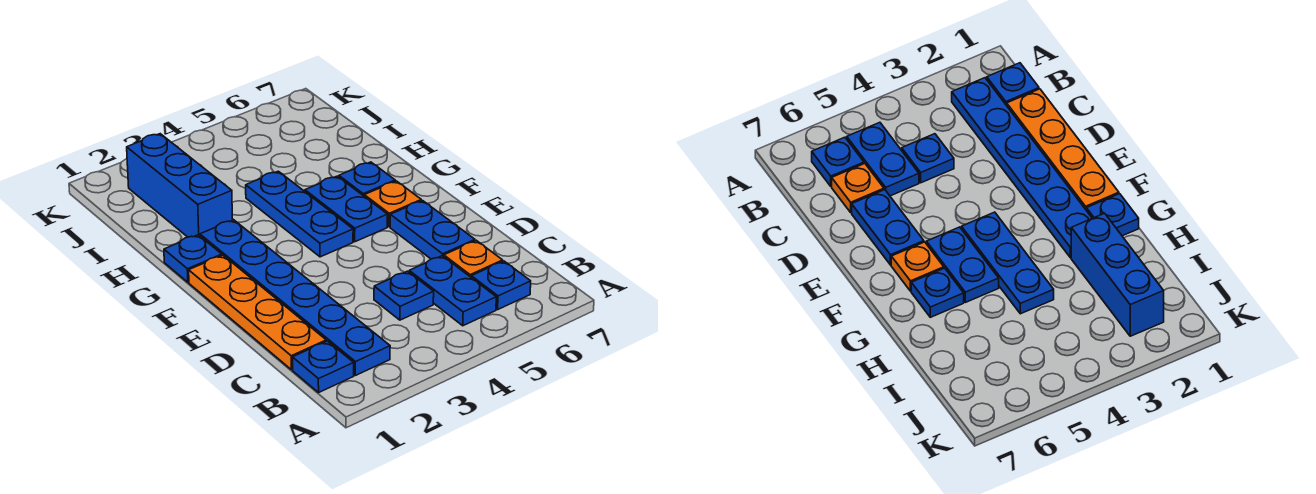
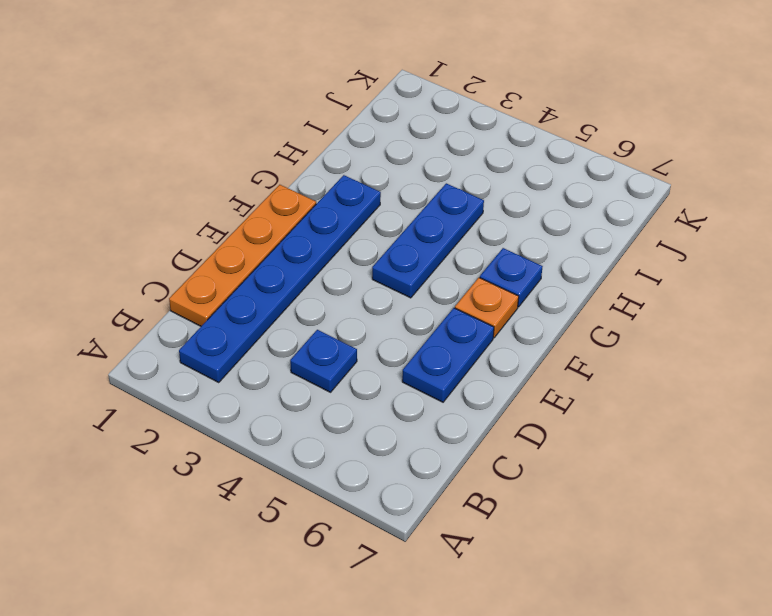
none -> blue 1x1 plate [293,341,354,392]
none -> blue 1x2 plate [409,256,496,326]
none -> blue 1x1 plate [471,261,531,310]

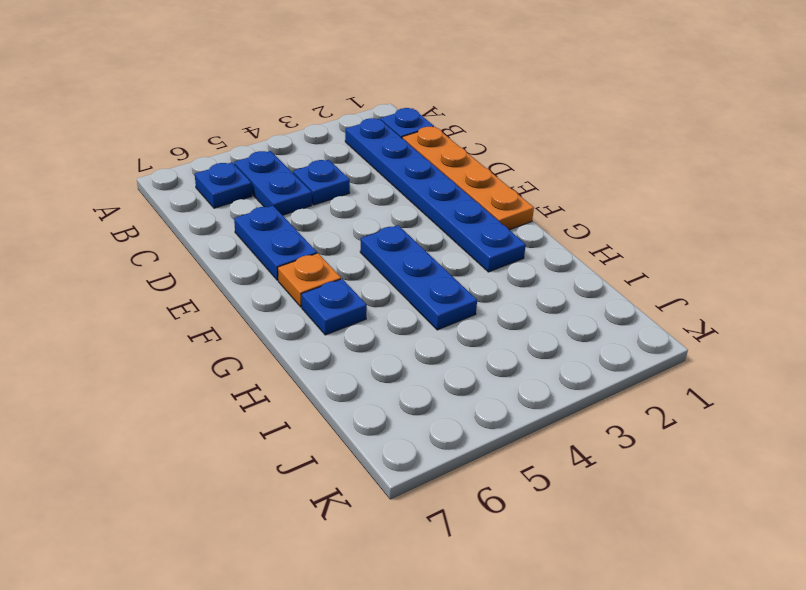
none -> orange 1x1 plate [444,240,503,277]
none -> blue 1x2 plate [305,176,388,242]
none -> blue 1x1 plate [164,235,222,282]

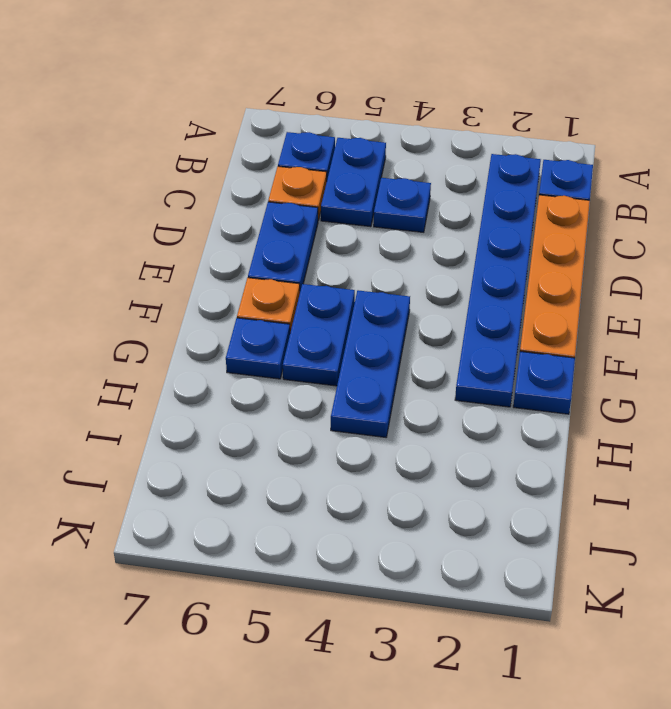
none -> blue 1x3 brick [127,134,233,237]

